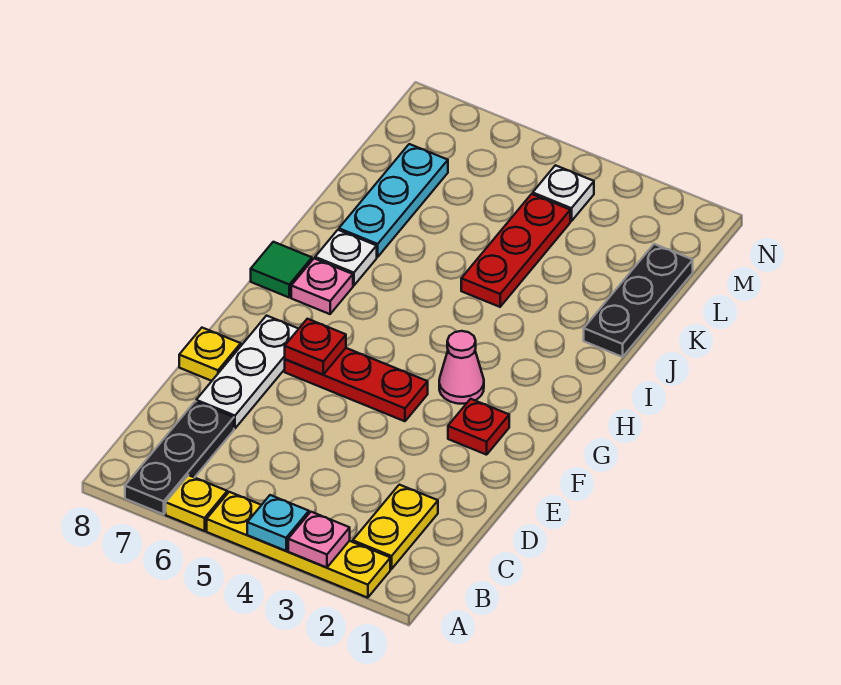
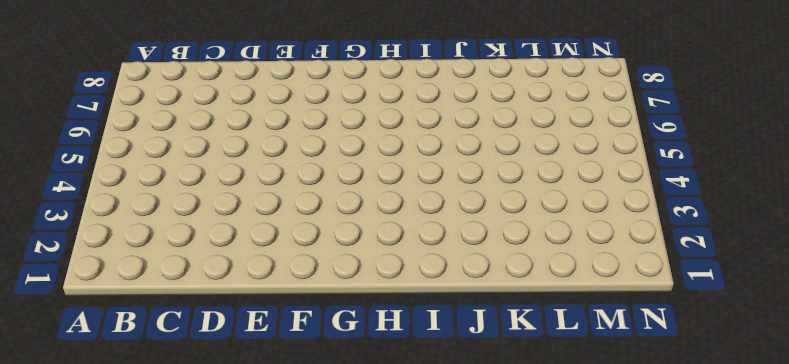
none -> yellow 1x4 plate [207,492,390,598]
none -> yellow 1x1 plate [166,475,227,531]
none -> black 1x3 plate [125,401,234,514]

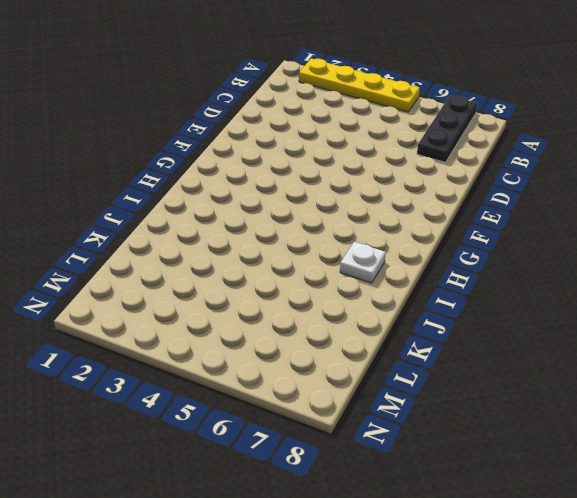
none -> yellow 1x1 plate [166,475,227,531]
none -> yellow 1x2 plate [353,485,438,569]
none -> white 1x3 plate [196,316,298,429]

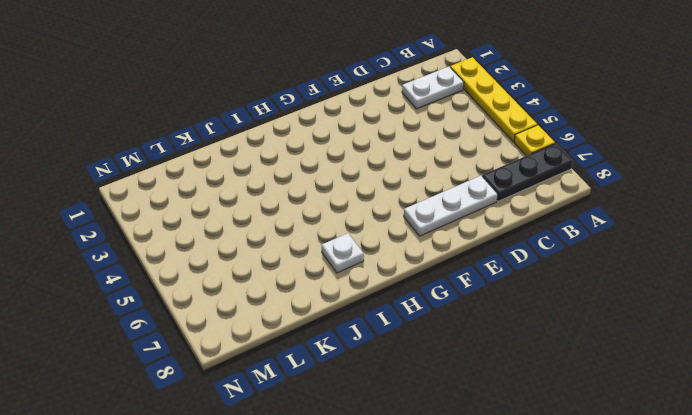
white 1x2 plate [402,67,464,109] -> yellow 1x2 plate [353,485,438,569]
none -> yellow 1x1 plate [179,328,241,381]
none -> red 1x1 plate [448,399,509,455]
none -> red 1x3 plate [285,348,428,421]

